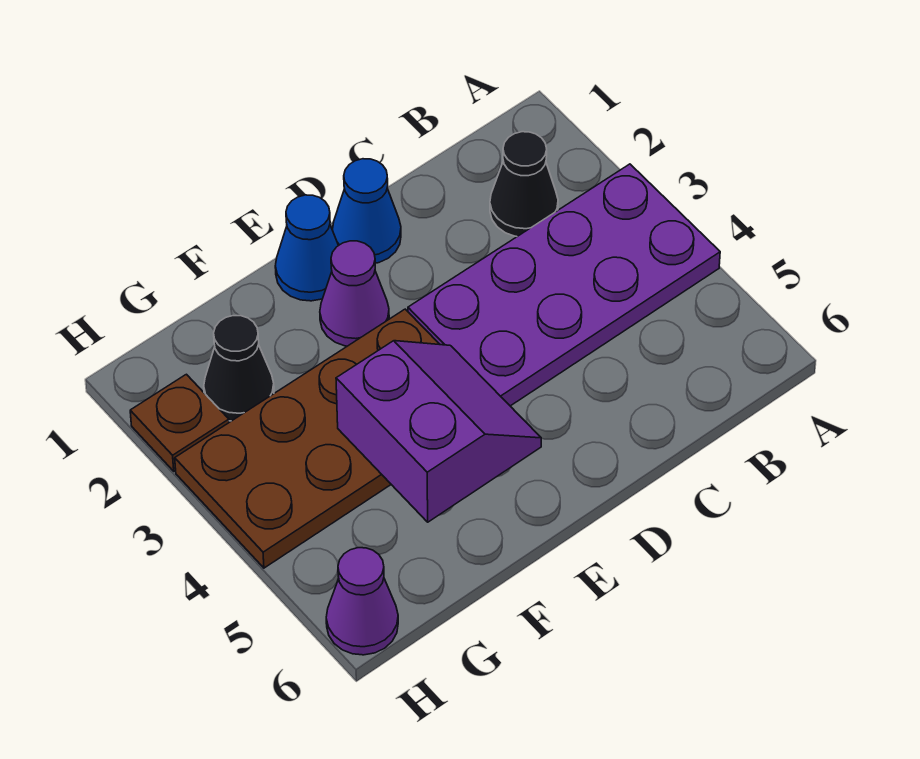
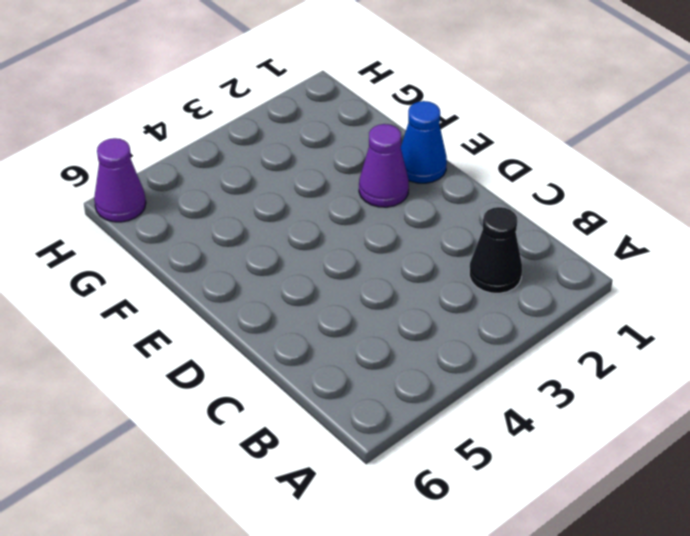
none -> purple 2x4 plate [408,164,720,406]
none -> blue 1x1 cone [333,159,401,263]

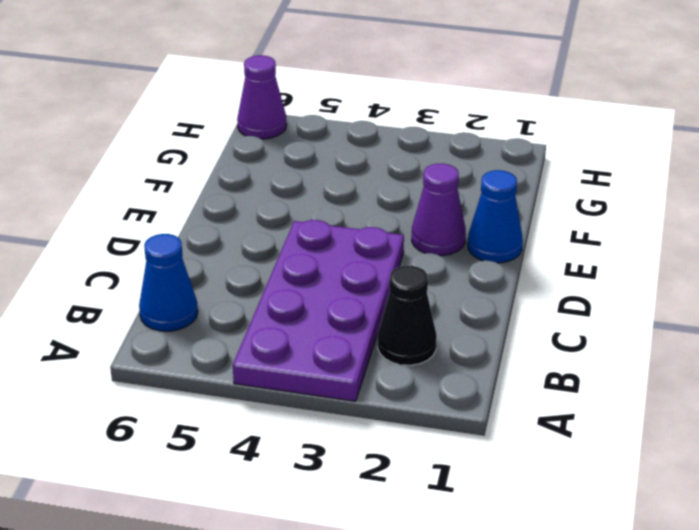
blue 1x1 cone [139,234,198,331] -> blue 1x1 cone moved to [333,159,401,263]
none -> brown 2x4 plate [175,309,440,568]
none -> black 1x1 cone [204,316,274,421]

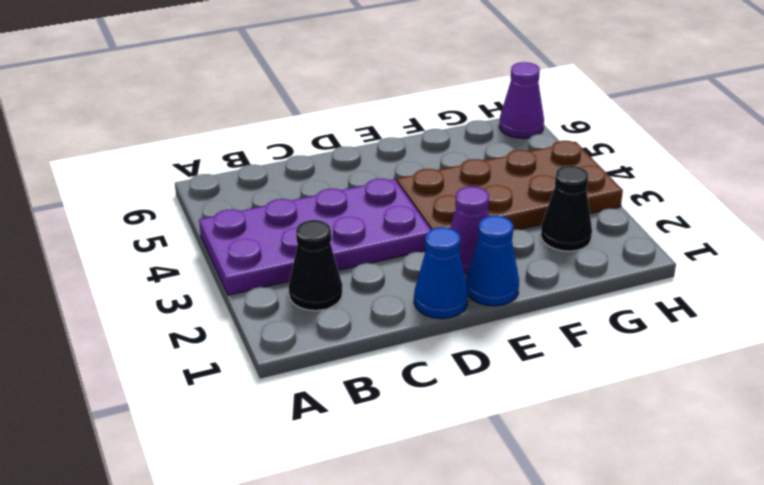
none -> brown 1x1 plate [130,374,229,471]
none -> purple 2x2 slope [336,341,541,522]

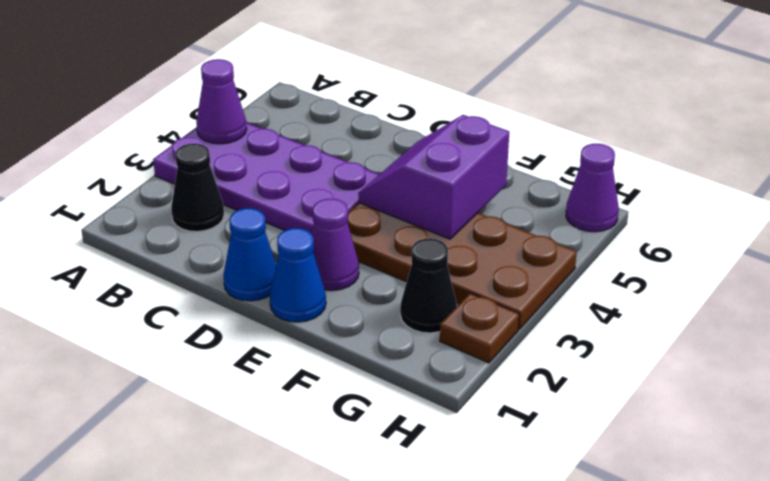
purple 1x1 cone [196,59,247,144] -> none

